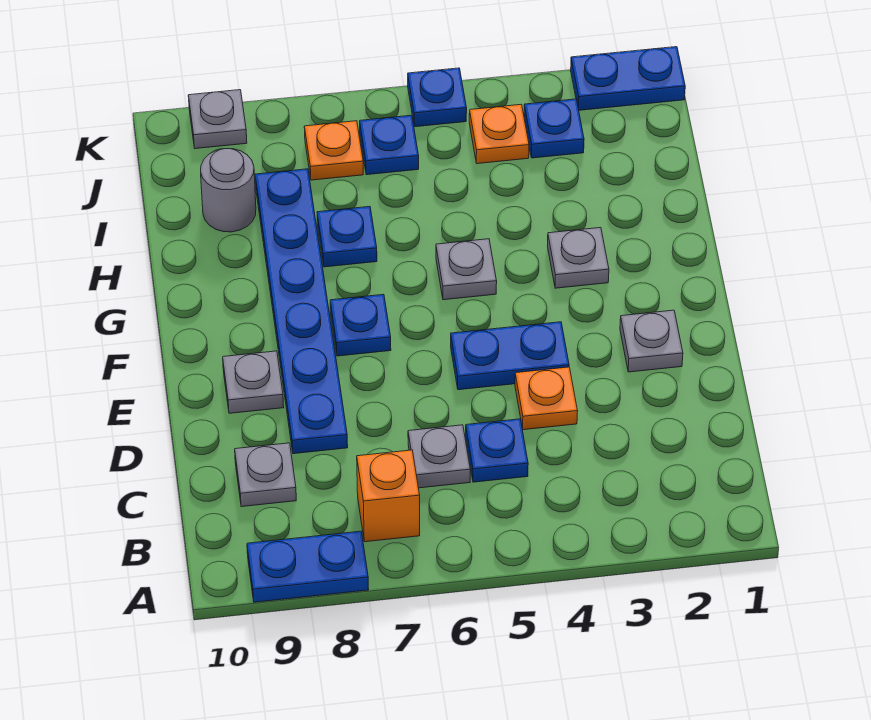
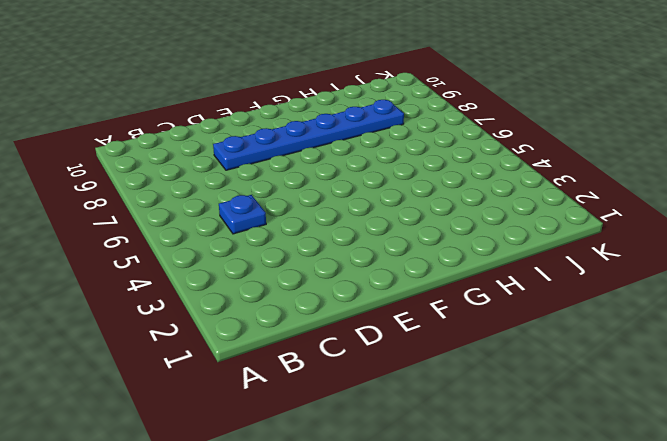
none -> blue 1x2 plate [247,531,369,602]
none -> orange 1x1 brick [357,450,420,542]
none -> grey 1x1 plate [408,425,470,488]

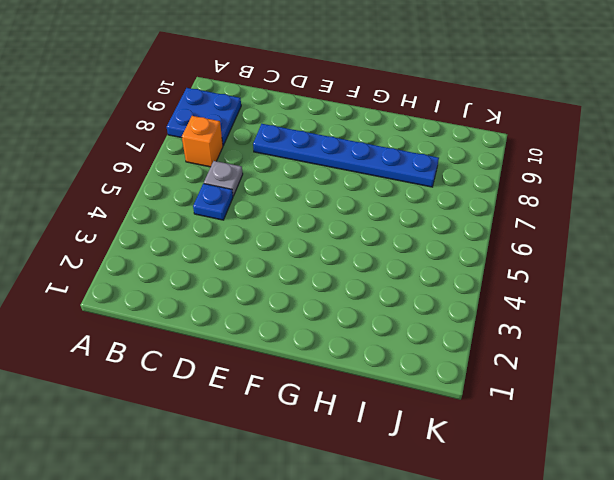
blue 2x2 plate [167,88,241,145] -> blue 1x2 plate [247,531,369,602]
none -> grey 1x1 plate [235,443,296,507]
none -> orange 1x1 plate [515,367,578,430]
none -> grey 1x1 plate [620,310,683,372]

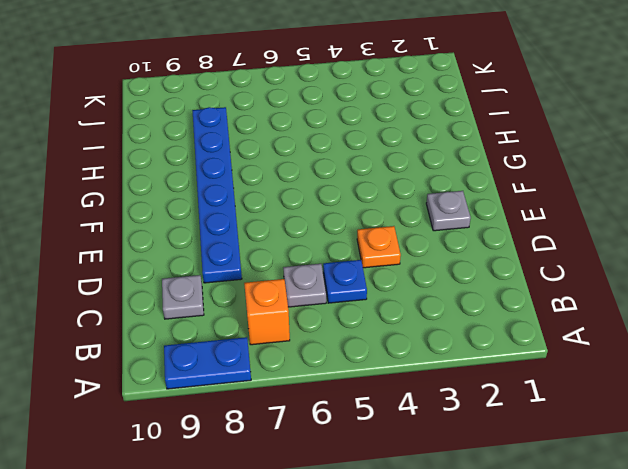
none -> blue 1x2 plate [451,322,569,390]
none -> grey 1x1 plate [223,351,284,413]
none -> blue 1x1 plate [330,294,391,356]

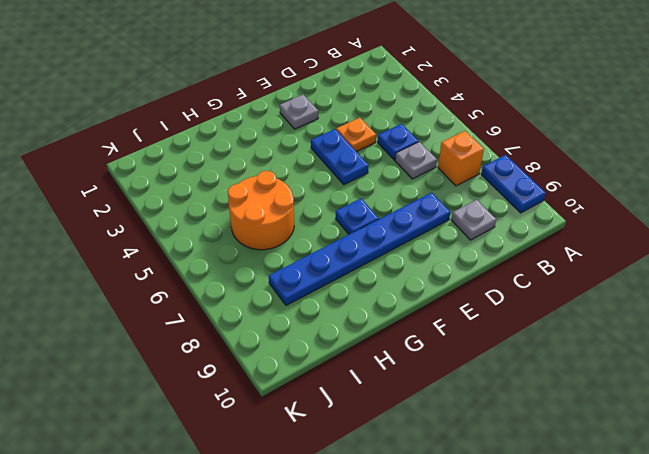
orange 2x2 round brick [228,171,294,250] -> none
none -> grey 1x1 plate [223,351,284,413]
none -> grey 1x1 plate [547,228,609,288]
none -> grey 1x1 plate [436,239,497,300]

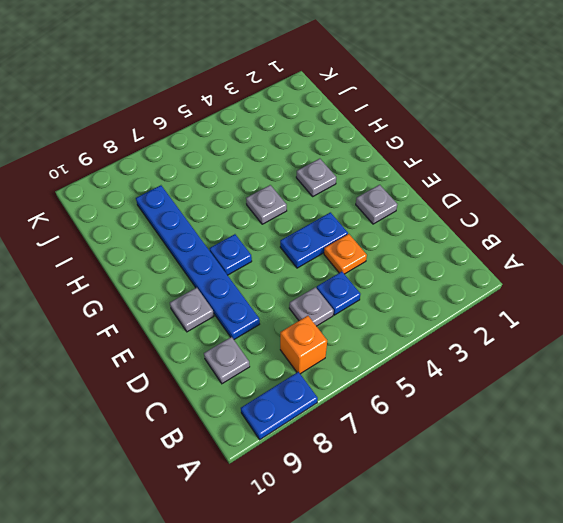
none -> blue 1x1 plate [317,207,377,267]
none -> grey 1x1 round brick [201,149,256,232]
none -> blue 1x1 plate [524,99,584,158]

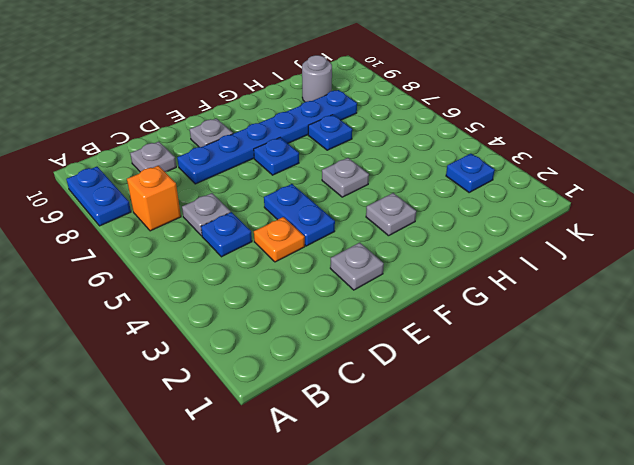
none -> orange 1x1 plate [469,105,529,164]
none -> blue 1x1 plate [360,115,419,175]
none -> orange 1x1 plate [304,121,363,180]

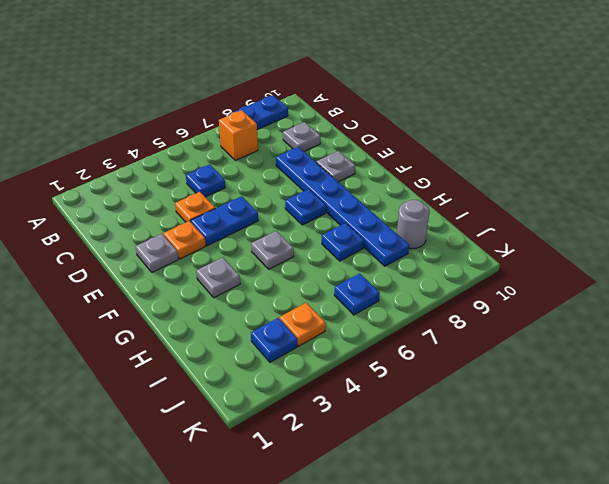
orange 1x1 plate [164,221,206,259] -> orange 1x1 plate moved to [304,121,363,180]
none -> grey 1x1 plate [408,425,470,488]
none -> blue 1x2 plate [571,47,685,110]
none -> blue 1x1 plate [408,68,467,127]

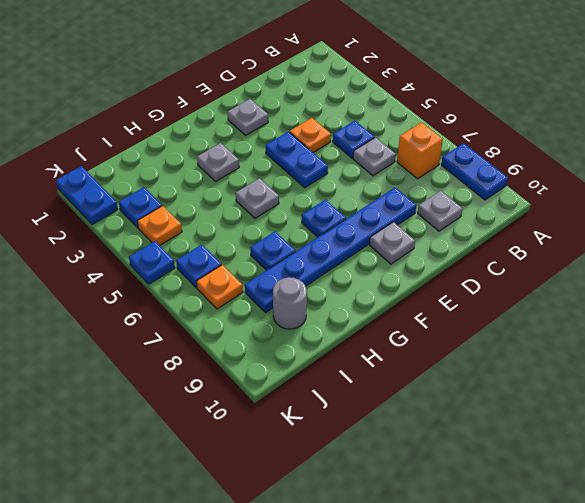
none -> grey 1x1 plate [188,90,247,149]

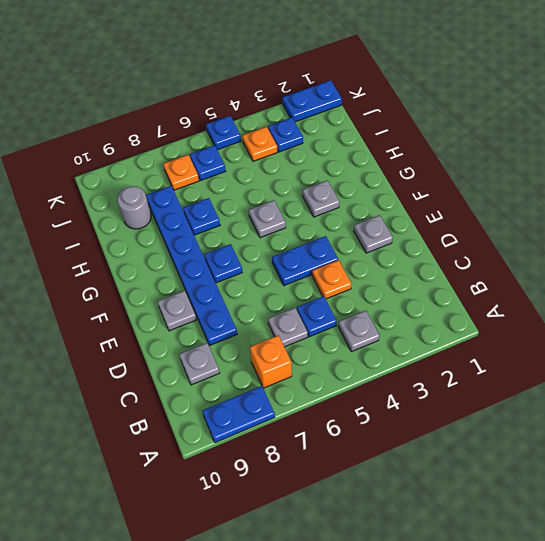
grey 1x1 plate [338,311,379,352] -> grey 1x1 plate moved to [188,90,247,149]

